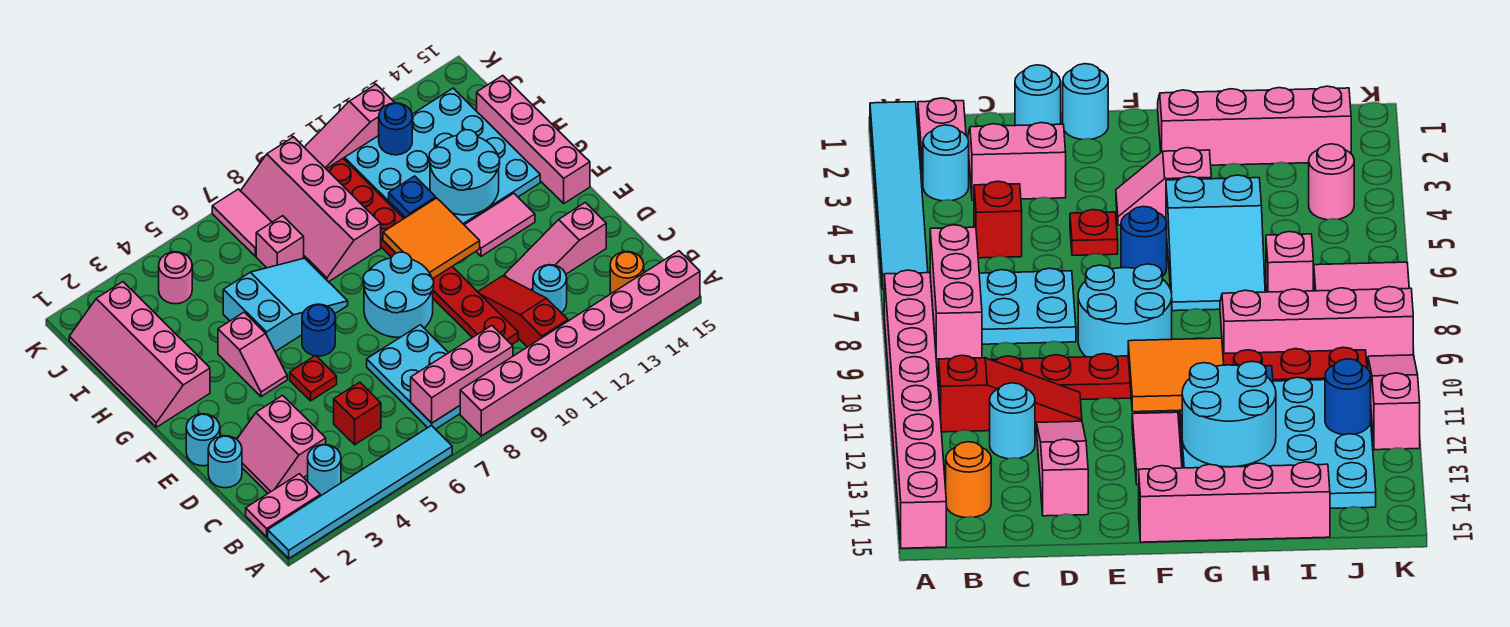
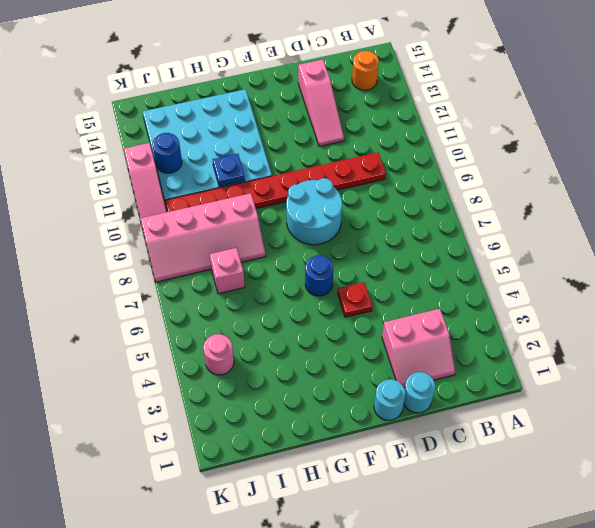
none -> cyan 1x6 tile [268,425,452,558]
none -> pink 1x8 brick [460,251,700,436]
none -> pink 1x2 plate [246,474,320,537]
none -> cyan 1x1 round brick [308,444,341,496]

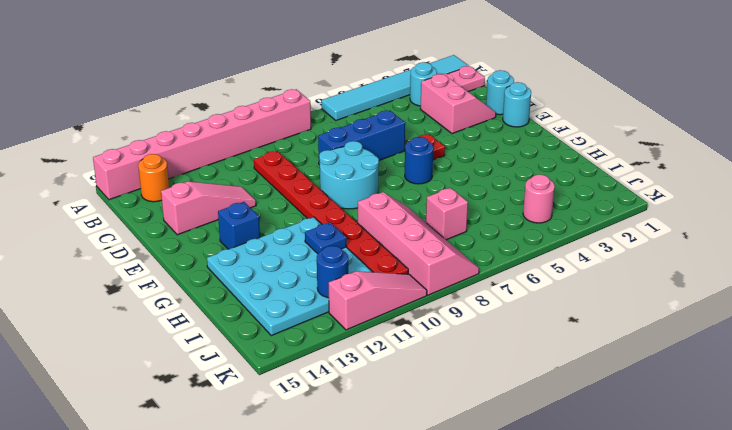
blue 1x3 brick [318,110,405,165] -> cyan 2x3 plate [367,325,460,429]
blue 1x1 brick [218,202,260,249] -> pink 1x2 tile [465,193,535,256]
none -> red 1x3 slope [478,276,568,347]
none -> red 1x1 brick [334,382,381,445]
none -> cyan 1x1 round brick [533,265,567,313]
none -> pink 1x2 slope [218,312,287,397]

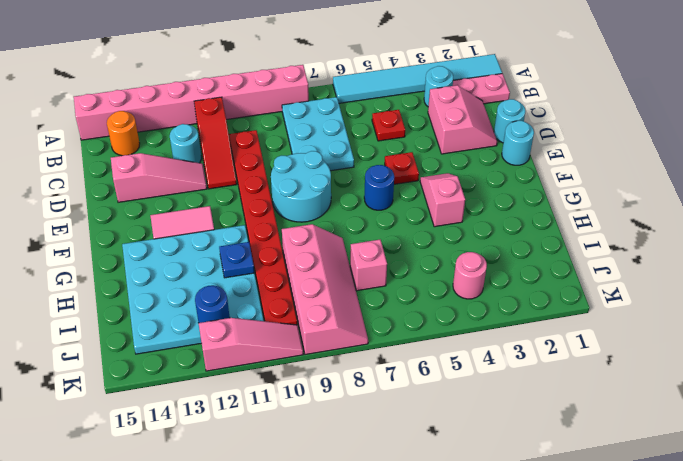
red 1x1 plate [372,110,405,141] -> red 1x1 brick [334,382,381,445]
none -> pink 1x4 brick [477,76,590,203]
none -> pink 2x4 slope [69,282,210,427]
none -> cyan 2x3 slope [223,258,348,352]
none -> pink 1x2 tile [212,189,272,256]

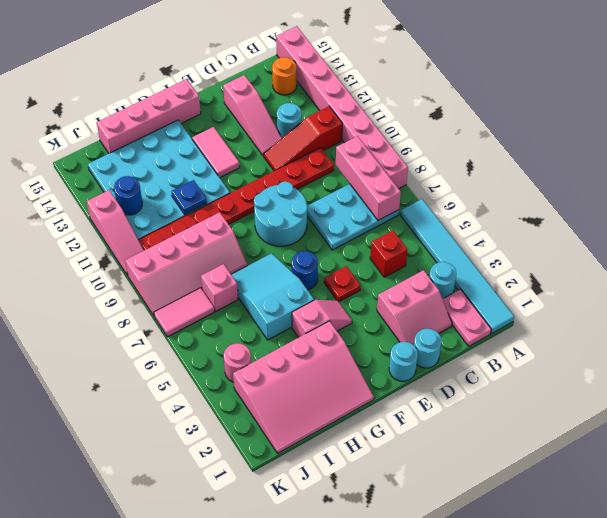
pink 3x4 slope [233,321,374,453] -> pink 2x4 slope [69,282,210,427]
none -> orange 2x2 tile [383,198,480,279]
none -> cyan 2x2 round brick [429,130,500,215]

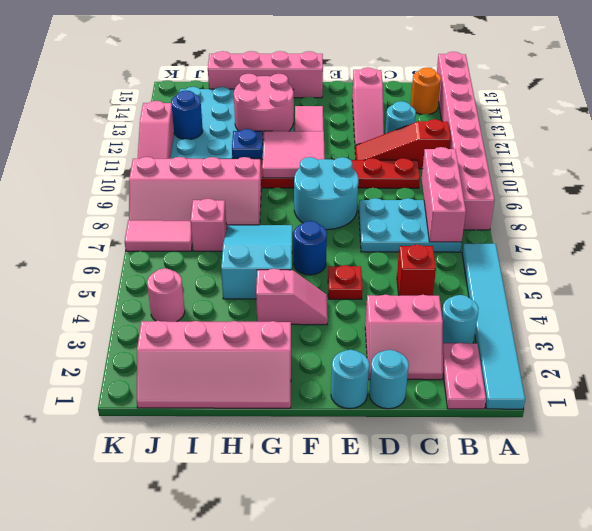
pink 2x2 tile [262,131,325,178] -> orange 2x2 tile [383,198,480,279]
pink 2x2 round brick [234,74,293,140] -> cyan 2x2 round brick [429,130,500,215]

